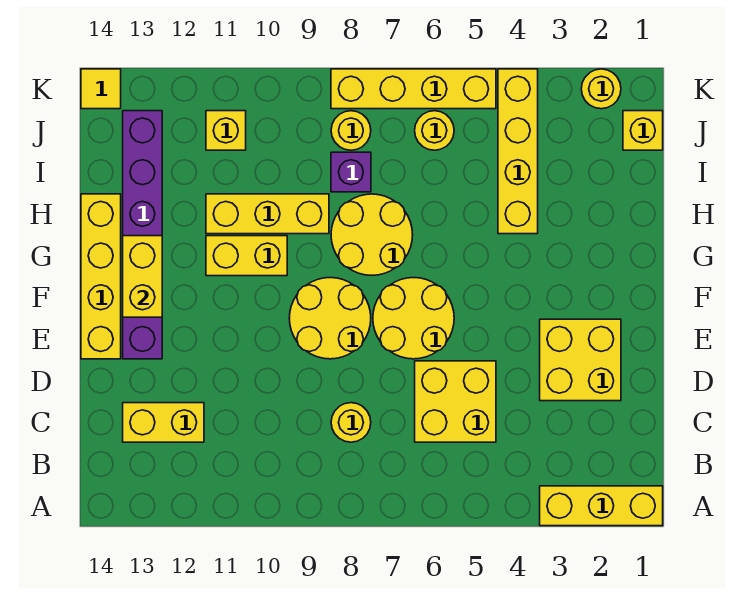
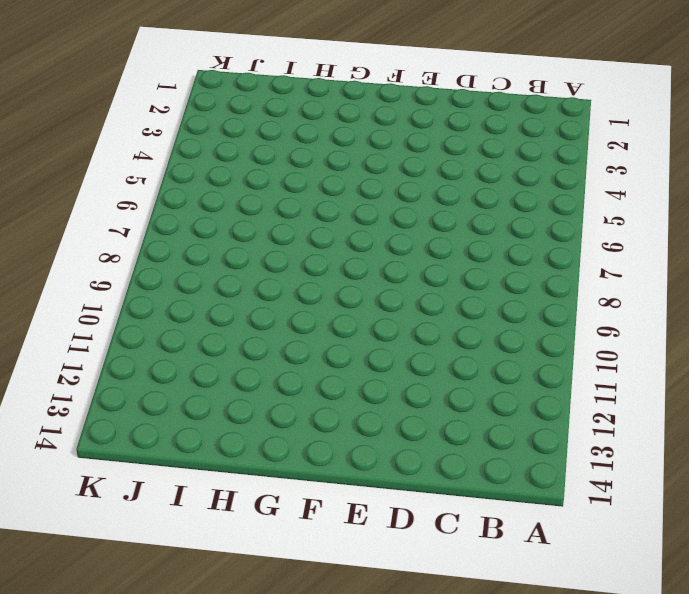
none -> yellow 1x3 brick [540,486,663,526]
none -> yellow 2x2 brick [415,361,496,442]
none -> yellow 1x1 round brick [331,403,371,442]

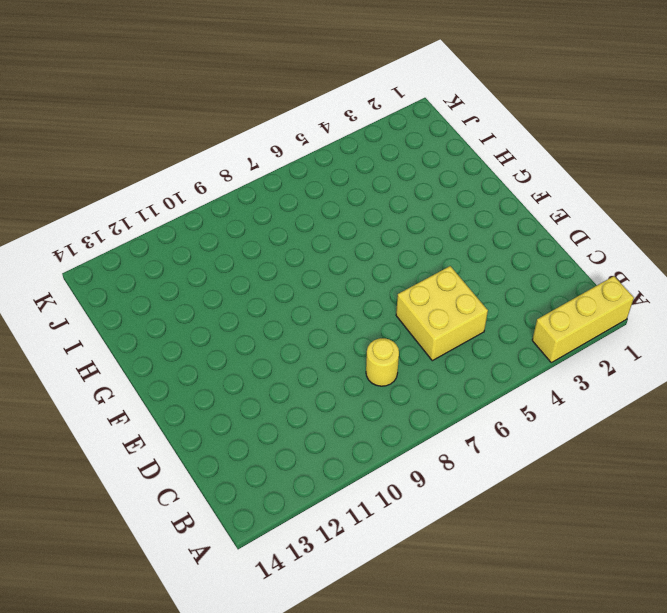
none -> yellow 1x2 brick [123,403,204,442]
none -> yellow 2x2 brick [540,319,621,401]
none -> yellow 2x2 round brick [373,278,454,359]

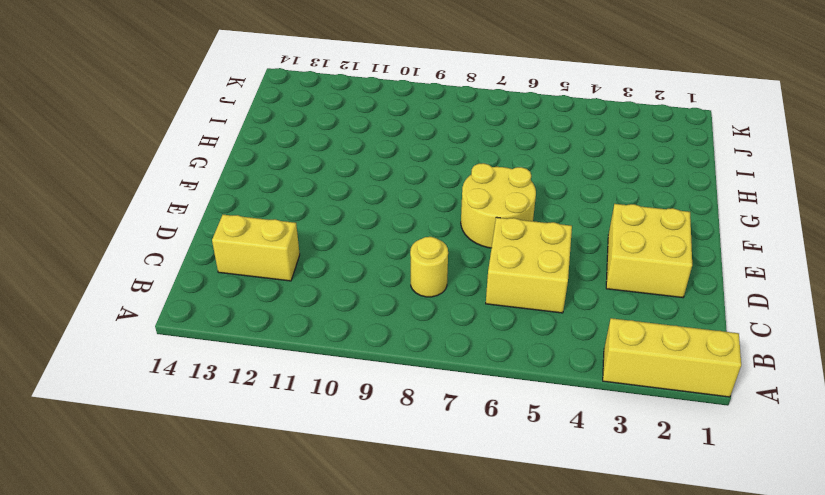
none -> yellow 2x2 round brick [289,278,371,359]
none -> purple 1x6 brick [123,111,162,359]
none -> yellow 1x4 brick [81,194,121,359]

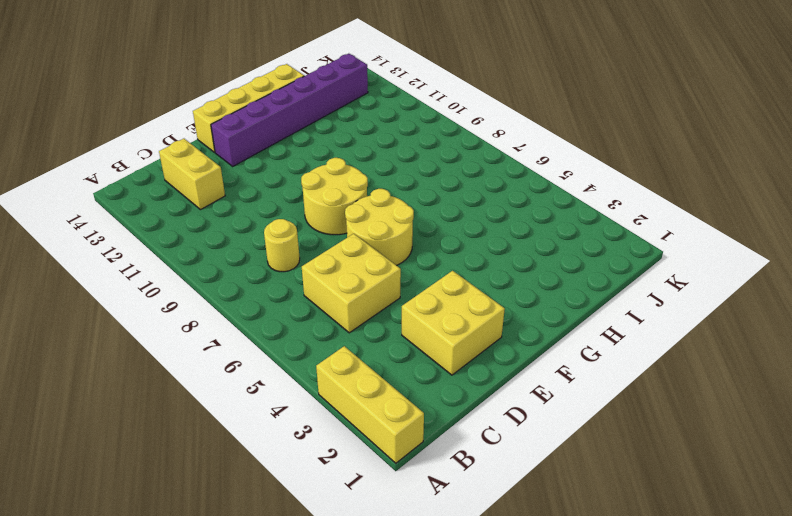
none -> yellow 2x2 round brick [331,194,413,275]
none -> yellow 1x2 brick [206,236,287,276]
none -> yellow 1x4 brick [498,69,538,234]

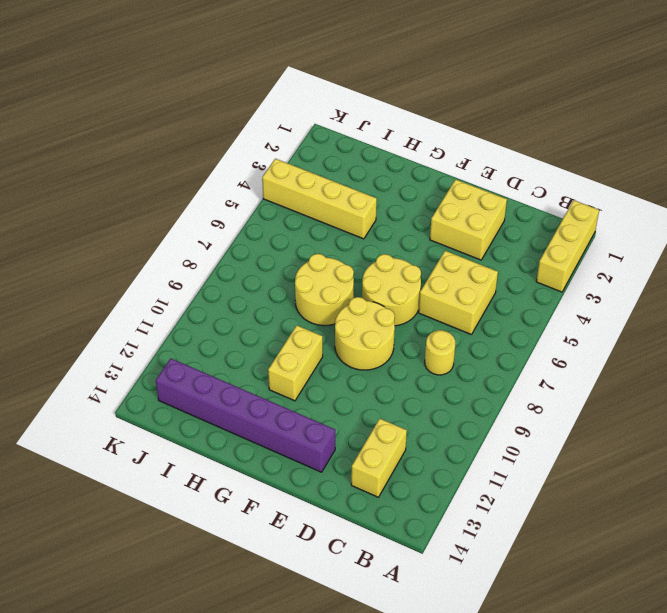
none -> yellow 1x4 brick [81,194,121,359]
none -> yellow 1x3 brick [206,194,329,234]
none -> purple 1x1 brick [331,152,371,192]

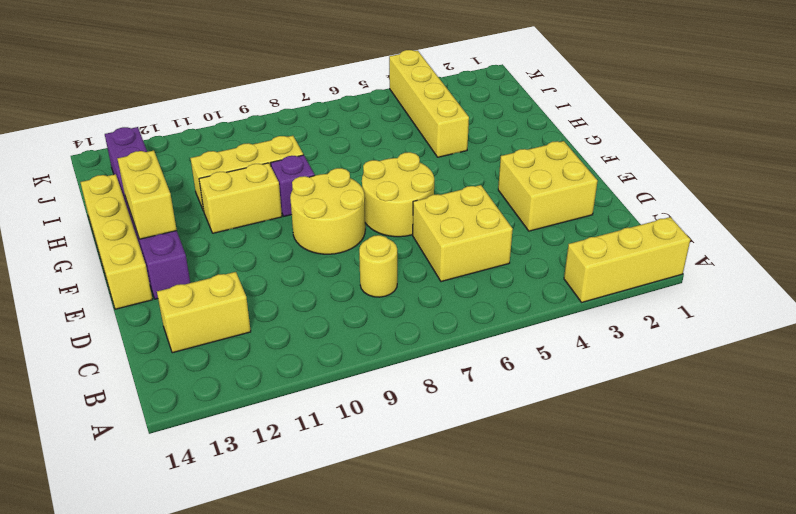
purple 1x1 brick [271,155,315,216] -> purple 1x1 brick moved to [331,152,371,192]
none -> yellow 2x2 round brick [331,194,413,275]
none -> yellow 1x1 brick [623,111,663,150]
none -> yellow 1x1 round brick [415,111,454,150]

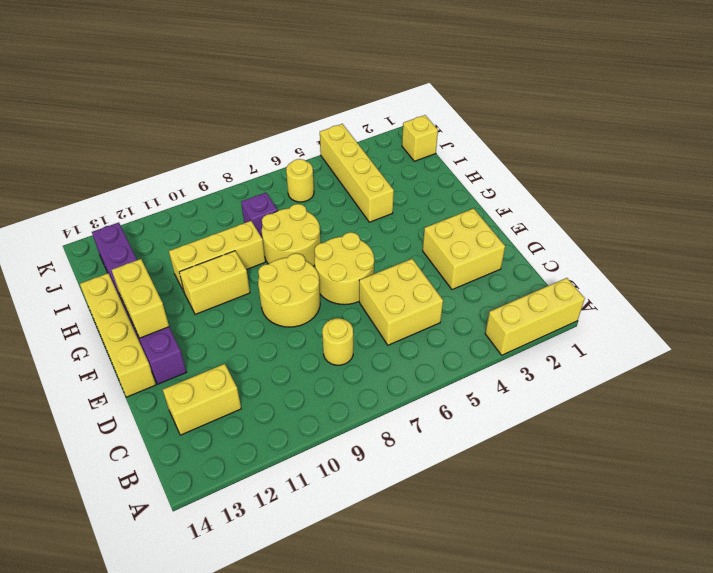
none -> yellow 1x1 round brick [331,111,371,150]
none -> yellow 1x1 brick [206,111,246,150]
none -> yellow 1x1 round brick [581,69,621,109]

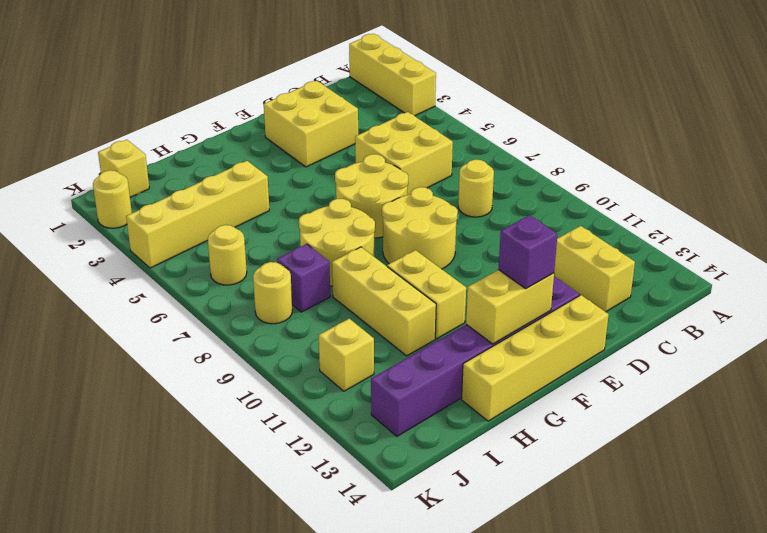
purple 1x1 brick [498,215,558,289] -> none
none -> yellow 1x4 brick [331,69,496,109]
none -> yellow 1x1 tile [81,69,121,109]

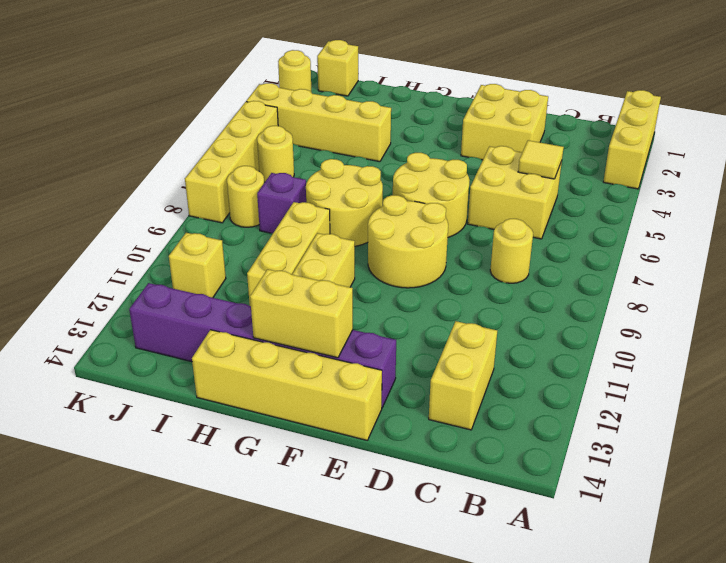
yellow 1x1 tile [518,140,564,179] -> yellow 1x1 tile moved to [81,69,121,109]

